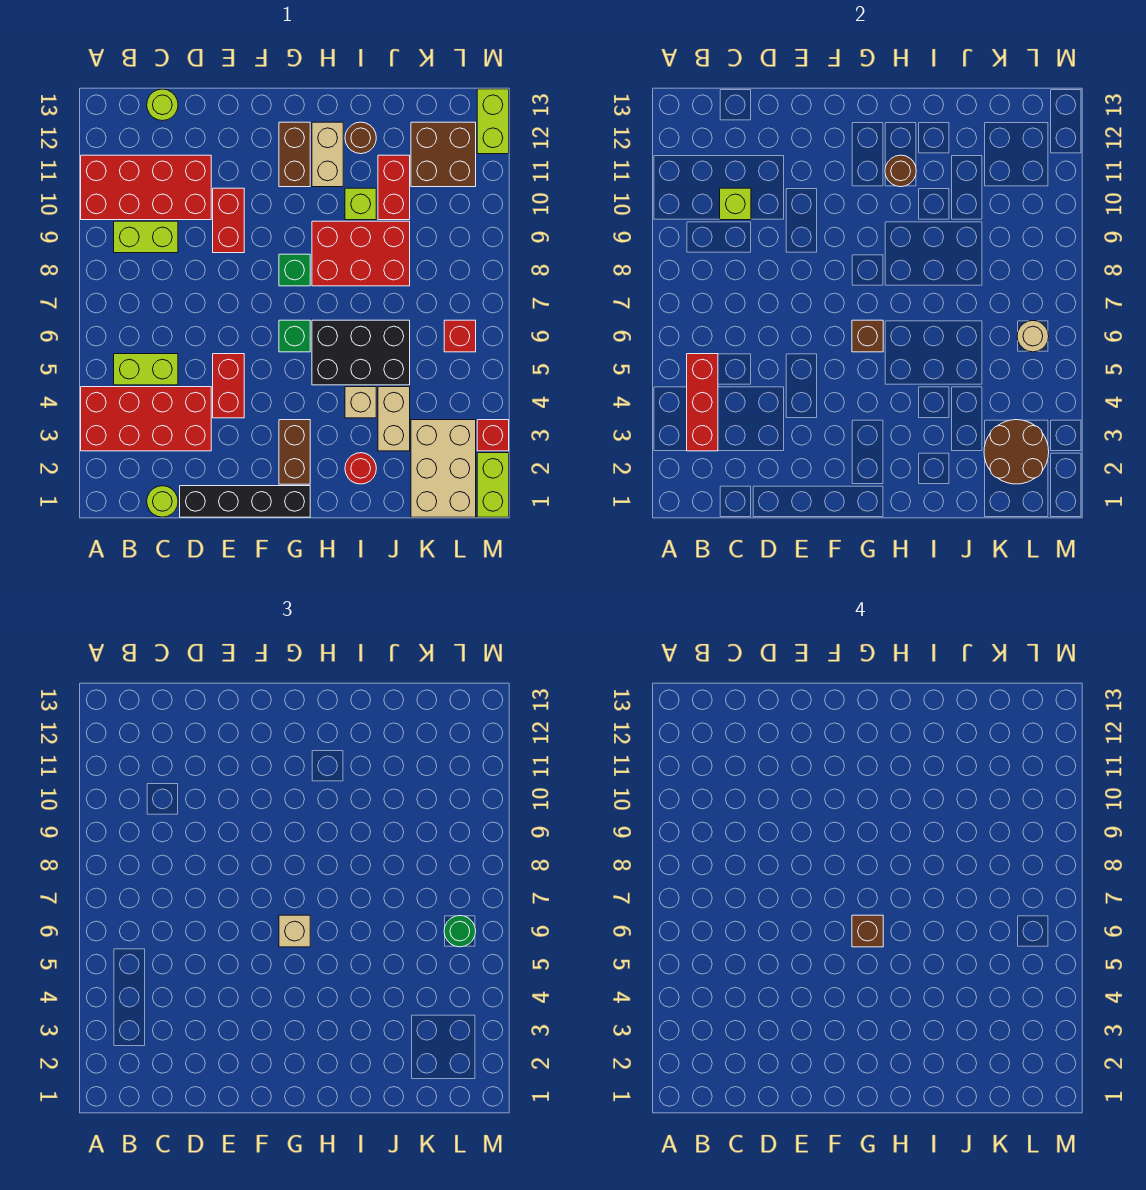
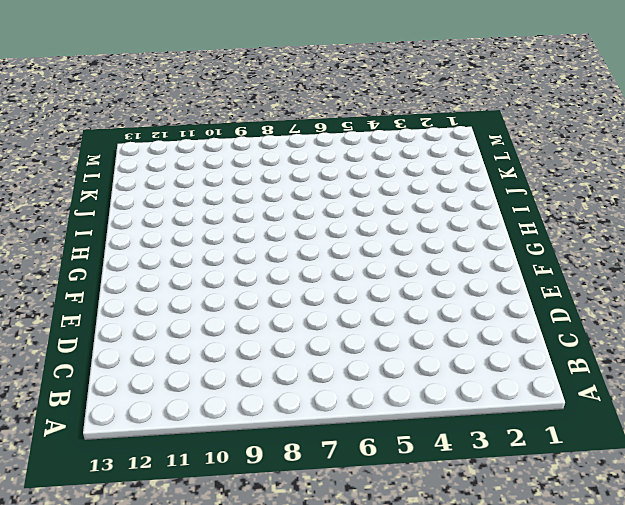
none -> red 2x4 brick [81,387,211,451]
none -> red 2x4 brick [81,155,211,220]
none -> lime 1x2 brick [114,354,178,385]
none -> lime 1x2 brick [114,221,178,253]

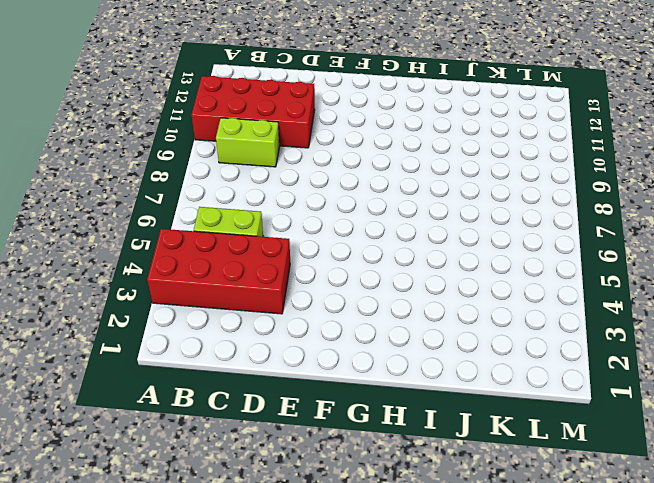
none -> lime 1x1 round brick [147,486,178,517]
none -> lime 1x1 round brick [147,89,178,121]
none -> black 1x4 brick [180,486,310,517]
none -> red 1x2 brick [213,354,244,418]

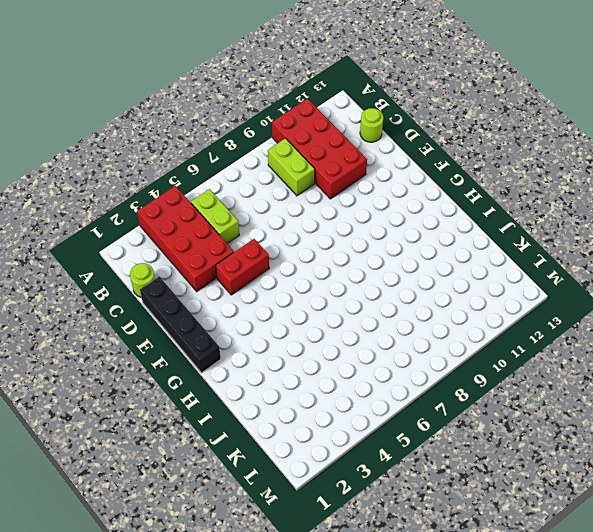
none -> red 1x2 brick [213,188,244,253]
none -> brown 1x2 brick [279,420,310,484]
none -> green 1x1 brick [279,320,310,352]
none -> green 1x1 brick [279,254,310,286]

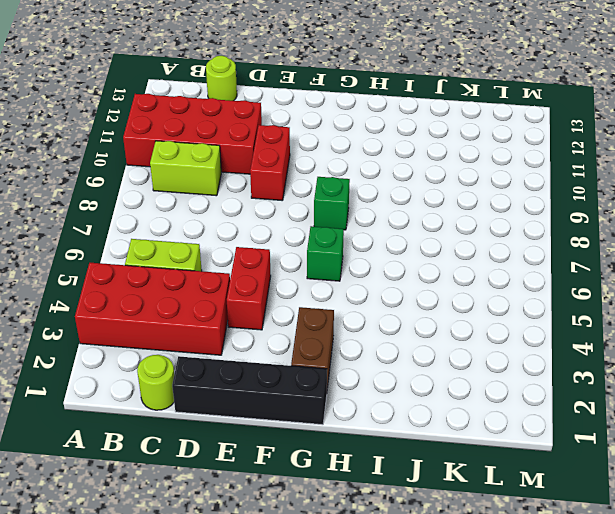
none -> brown 1x2 brick [279,122,310,187]
none -> black 2x3 brick [312,320,410,385]
none -> red 2x3 brick [312,221,410,286]
none -> tan 1x2 brick [312,122,343,187]

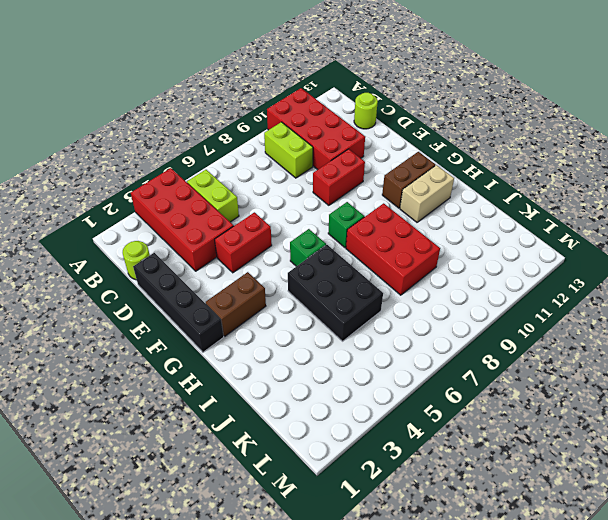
none -> red 1x1 round brick [345,453,376,484]
none -> tan 1x1 brick [345,387,376,418]
none -> lime 1x1 brick [345,188,376,220]
none -> brown 1x1 round brick [345,122,376,154]

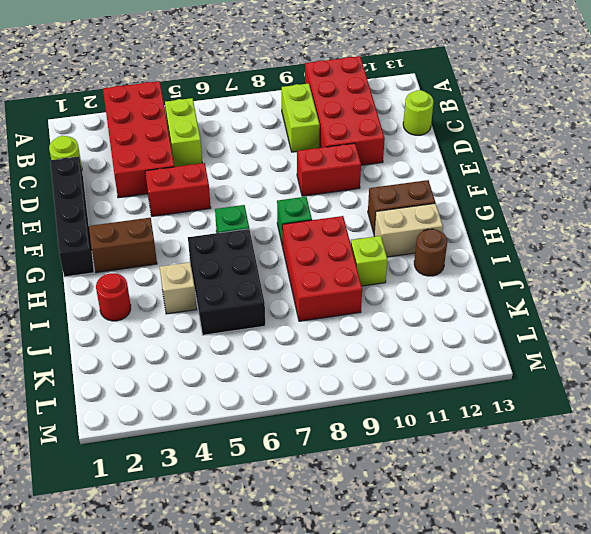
none -> tan 1x2 brick [378,387,410,451]
none -> red 1x2 brick [378,155,410,220]
none -> tan 2x3 brick [411,420,476,517]
none -> brown 2x2 brick [411,122,476,187]

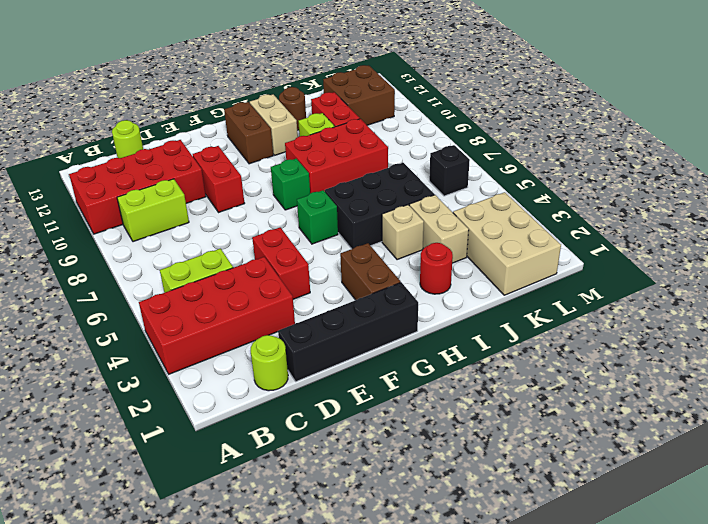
black 1x1 brick [429,145,470,196] -> red 1x1 brick [444,320,476,352]
none -> lime 1x2 brick [477,453,509,517]
none -> red 1x1 brick [477,420,509,451]
none -> lime 1x2 brick [477,89,509,154]
none -> red 1x3 brick [687,354,718,451]

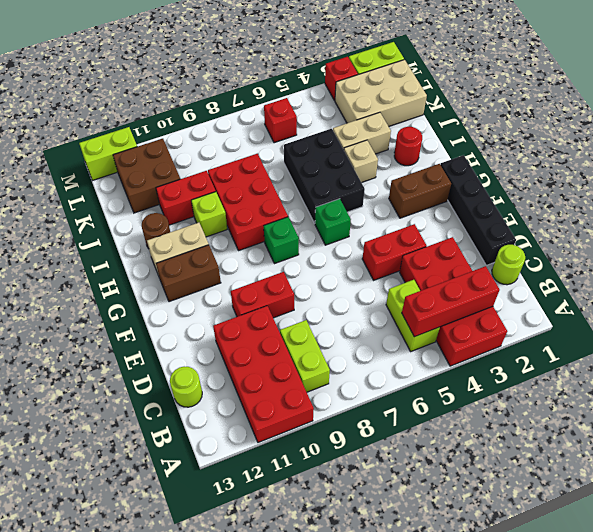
none -> lime 1x1 brick [720,188,751,220]
none -> brown 1x1 brick [852,320,883,352]
none -> brown 1x1 round brick [885,155,916,187]
none -> brown 2x2 round brick [984,420,1049,484]

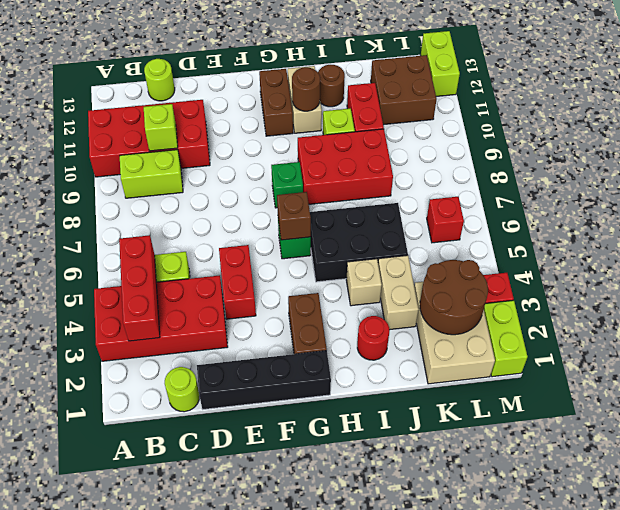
none -> red 1x2 brick [213,188,244,253]
none -> tan 1x1 round brick [1017,321,1049,352]
none -> tan 1x1 brick [279,915,310,947]
none -> green 1x1 round brick [444,916,476,947]

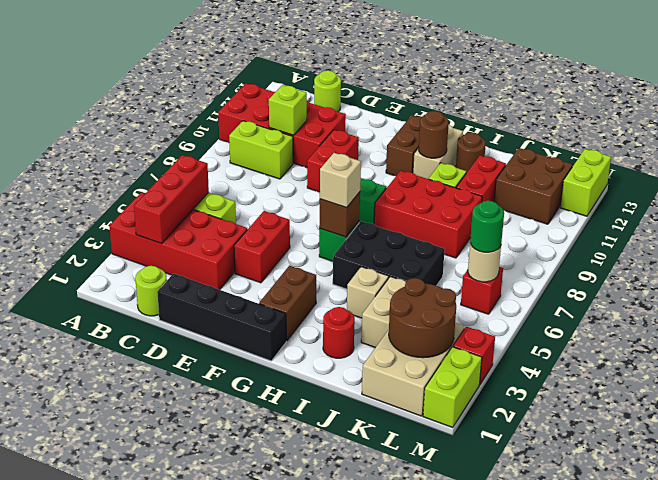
none -> brown 1x1 brick [852,915,883,947]

